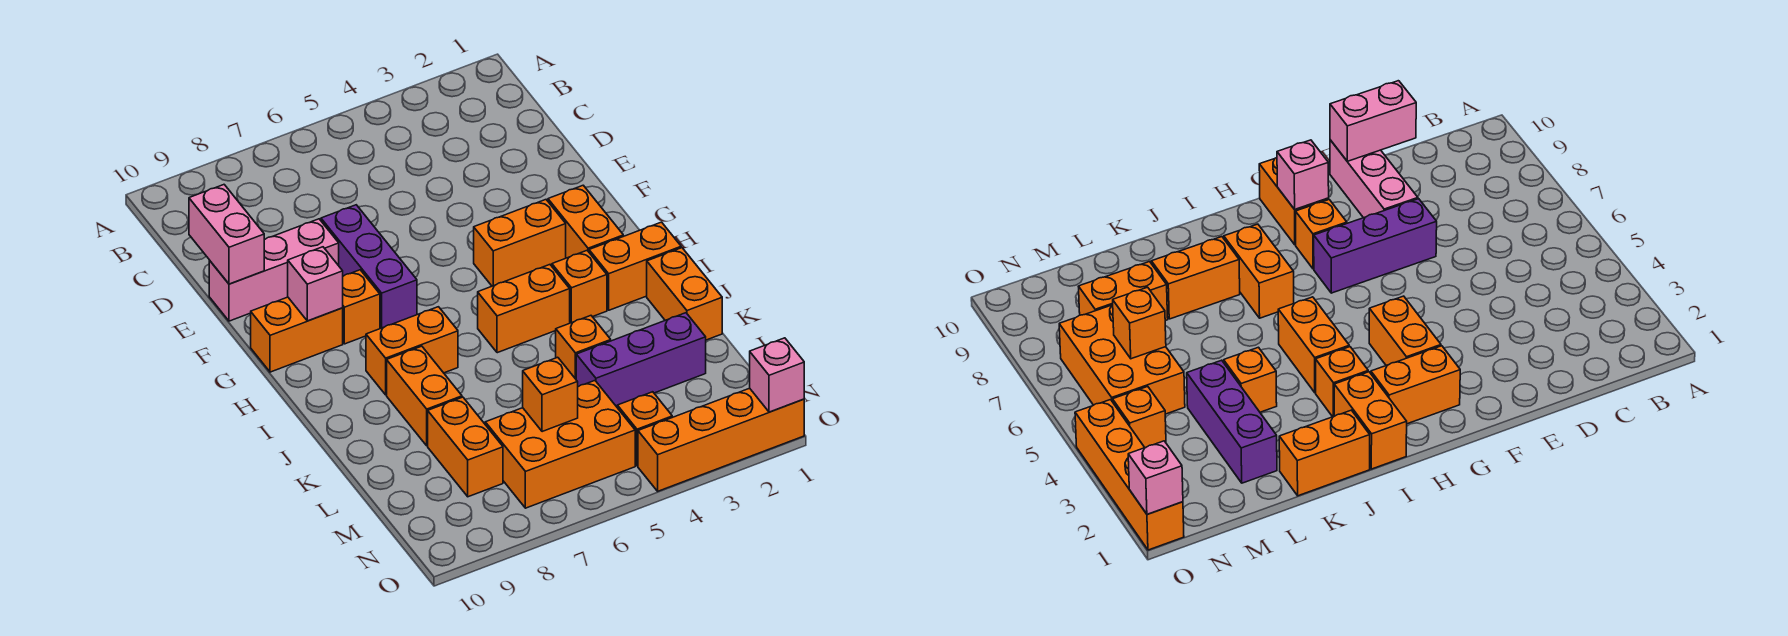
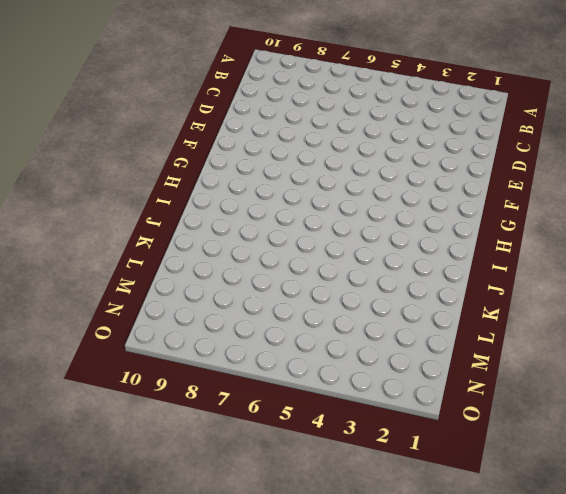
none -> purple 1x3 brick [321,205,417,329]
none -> pink 1x3 brick [209,219,339,321]
none -> orange 1x2 brick [548,185,623,258]

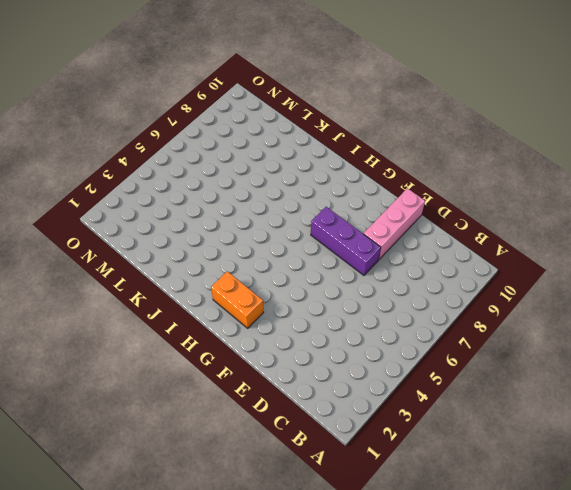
none -> orange 1x2 brick [474,200,566,286]
none -> orange 1x1 brick [343,270,380,344]
none -> orange 1x2 brick [251,297,343,372]

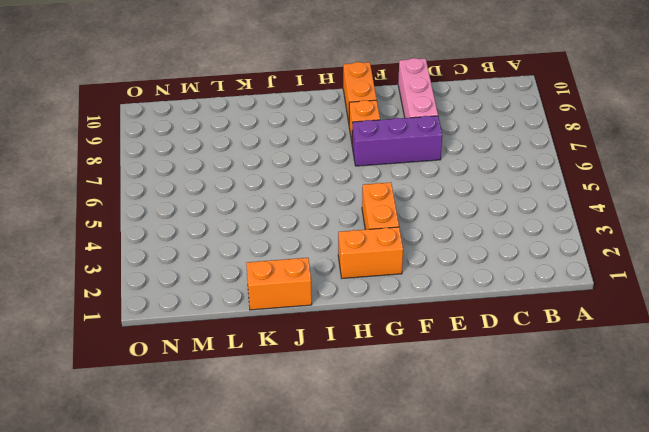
none -> orange 1x2 brick [589,222,681,310]
none -> orange 1x1 brick [552,251,607,323]
none -> orange 1x2 brick [478,265,570,353]

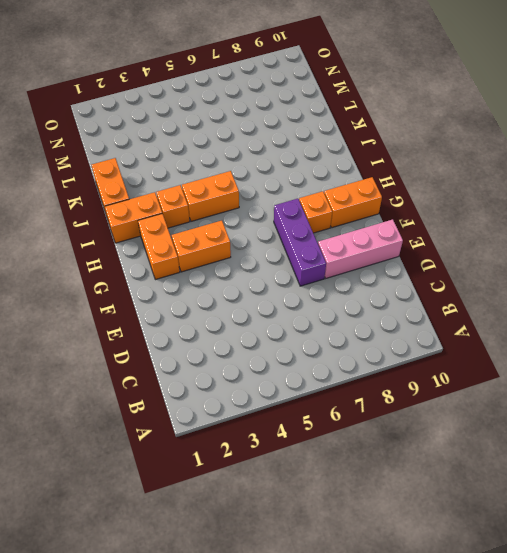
none -> orange 1x2 brick [366,307,458,395]
none -> orange 1x2 brick [387,346,462,446]
none -> orange 1x1 brick [556,316,611,379]

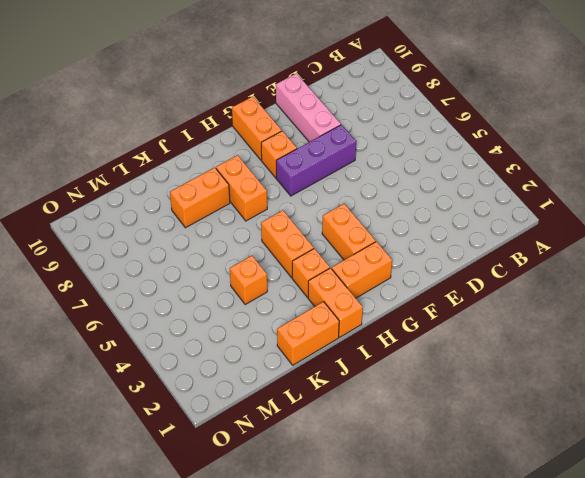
none -> purple 1x3 brick [576,313,706,407]
none -> orange 1x2 brick [428,397,503,497]
none -> orange 2x3 brick [485,381,635,508]

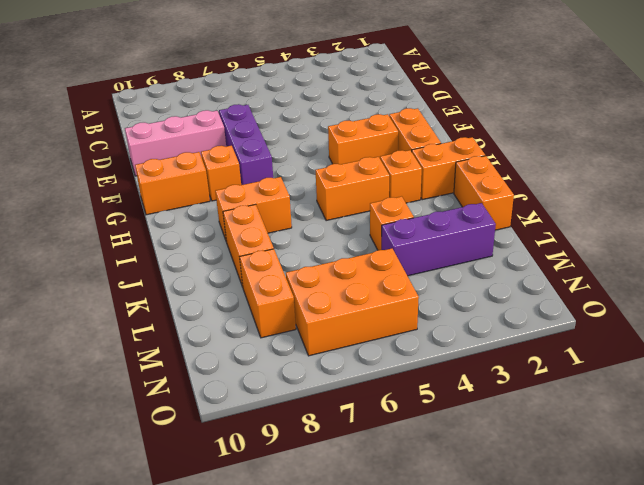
none -> orange 1x1 brick [617,392,672,466]
none -> orange 1x4 brick [638,388,804,491]
none -> pink 1x2 brick [189,185,265,284]

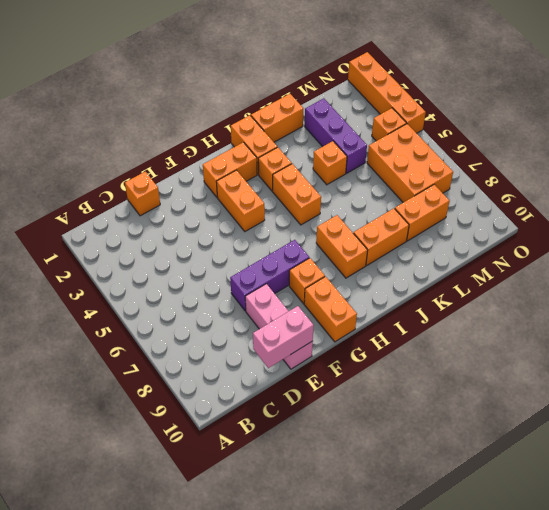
orange 1x1 brick [125,172,160,216] -> orange 1x1 brick moved to [523,357,578,432]
none -> pink 1x1 brick [288,247,343,321]
none -> pink 1x1 brick [750,338,804,412]

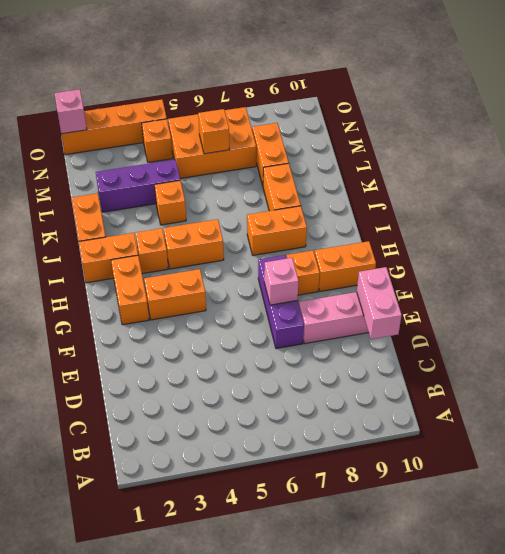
pink 1x1 brick [264,258,298,305] -> pink 1x1 brick moved to [288,247,343,321]

